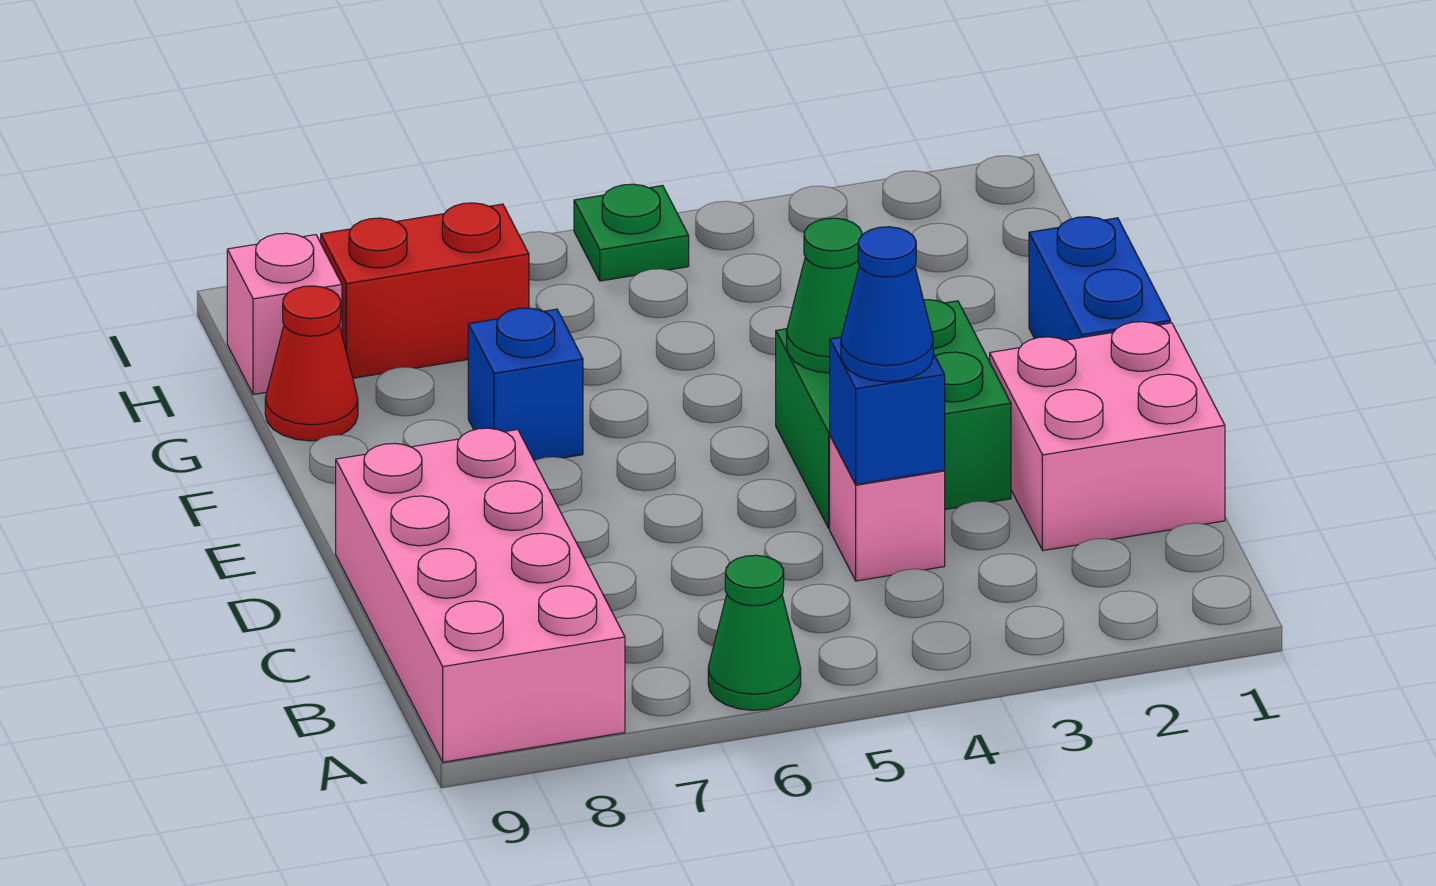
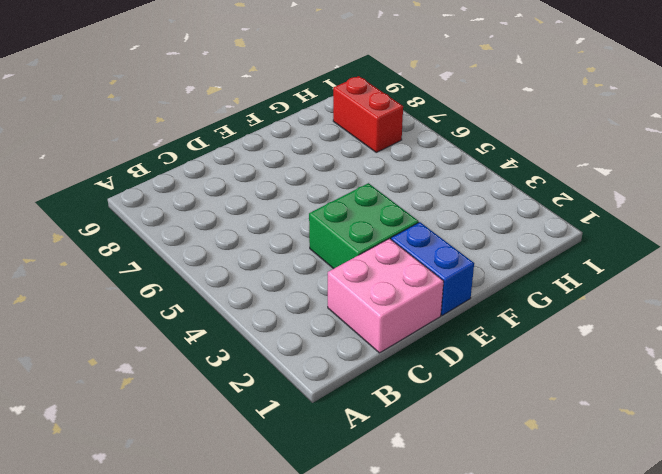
blue 1x2 brick [391,222,474,315] -> blue 1x2 brick turned to [1029,217,1171,340]
none -> green 1x1 cone [708,555,801,710]
none -> pink 2x4 brick [336,428,625,762]
none -> pink 1x1 brick [830,436,945,581]

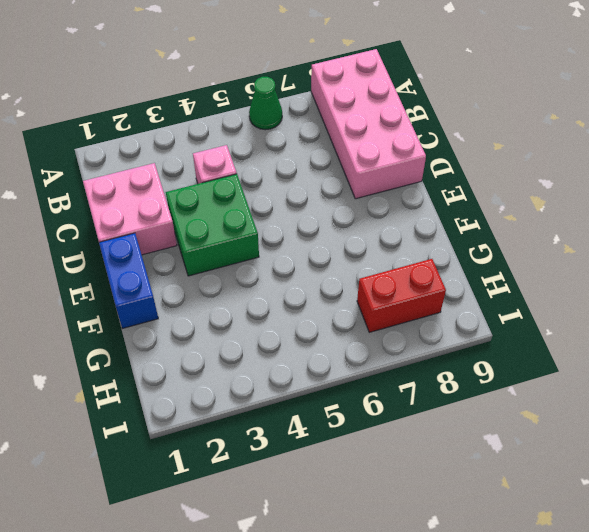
none -> blue 1x1 brick [468,308,583,461]
none -> red 1x1 cone [265,286,358,441]
none -> pink 1x1 brick [227,233,342,395]

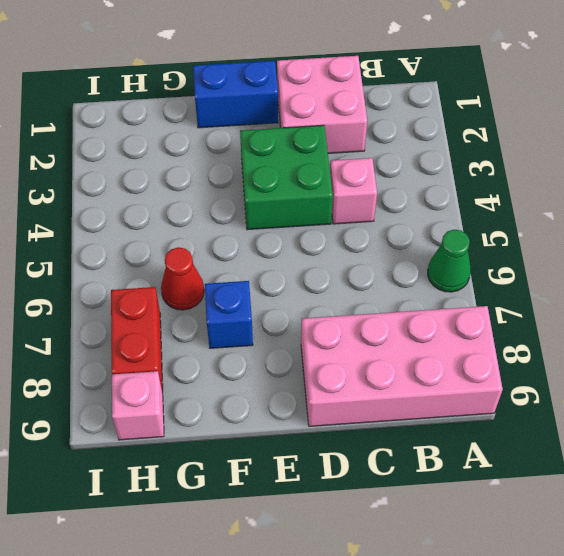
red 1x1 cone [161,247,204,310] -> red 1x1 cone moved to [265,286,358,441]
none -> green 1x1 plate [574,184,689,281]
none -> blue 1x1 brick [830,337,945,484]
none -> green 1x1 cone [787,218,862,373]

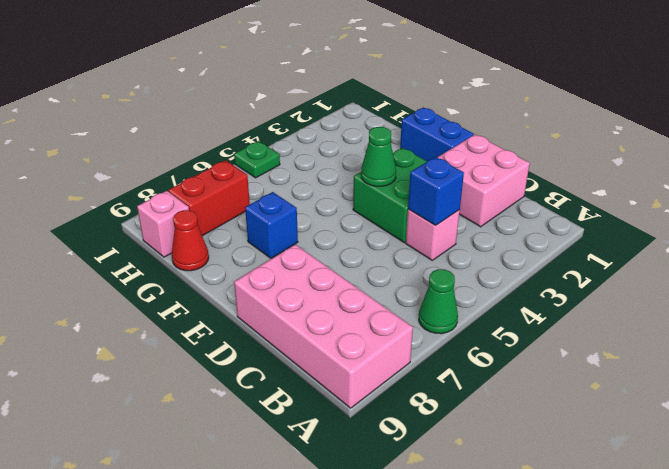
none -> blue 1x1 cone [841,227,933,382]

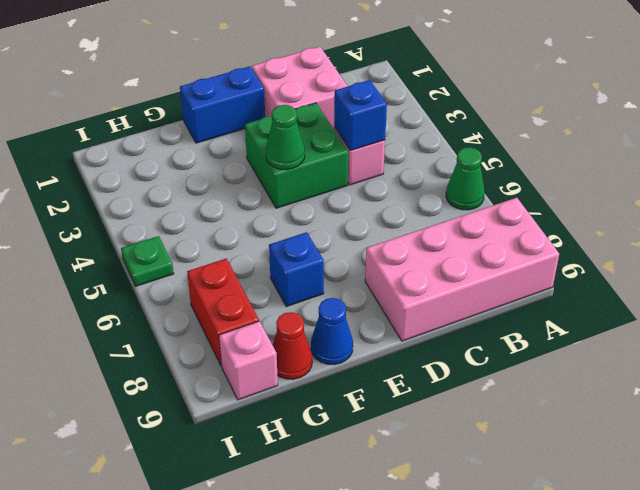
blue 1x1 cone [311,298,353,365] -> blue 1x1 cone moved to [841,227,933,382]

